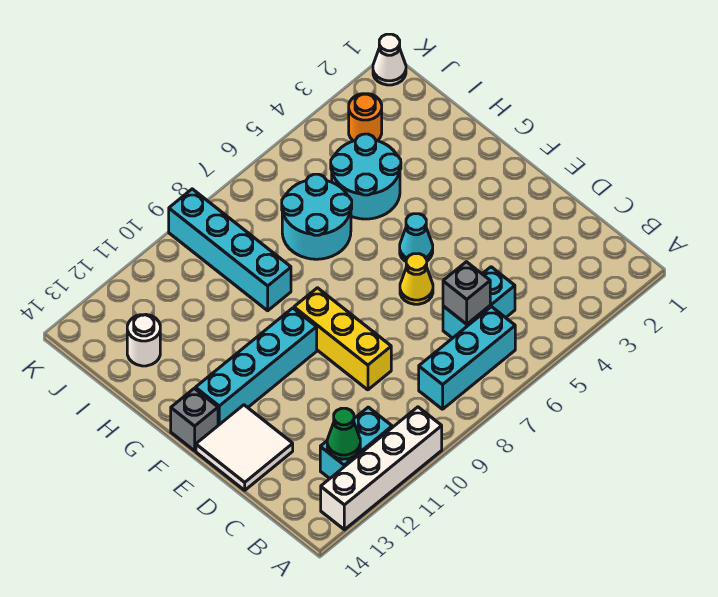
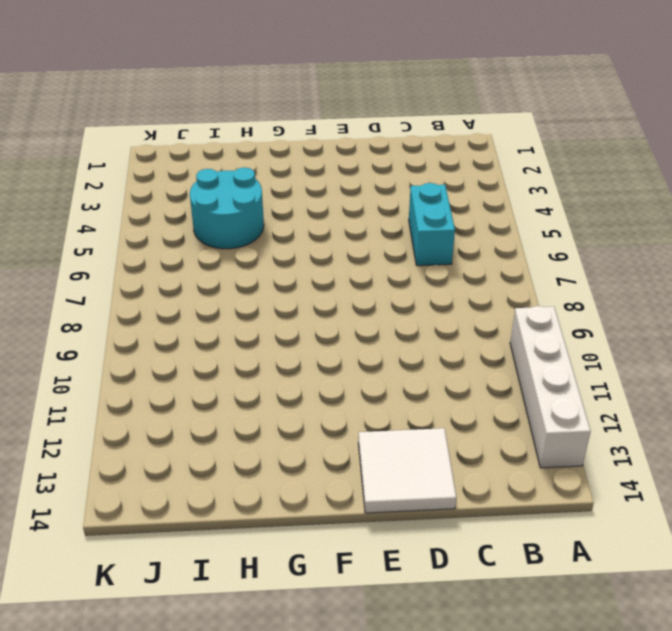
none -> cyan 1x3 brick [419,307,515,409]
none -> cyan 1x2 brick [320,407,392,478]
none -> yellow 1x3 brick [294,288,391,390]

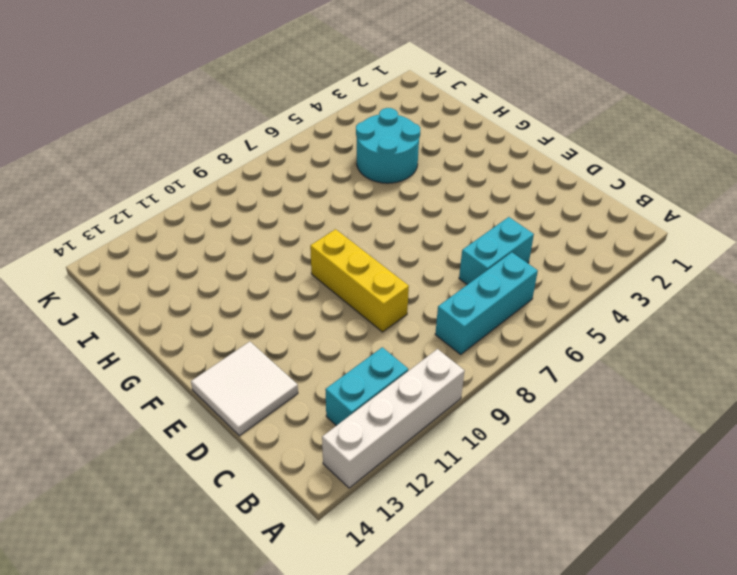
none -> yellow 1x1 cone [400,254,433,304]
none -> cyan 1x1 cone [400,214,433,261]
none -> cyan 1x4 brick [195,308,317,425]

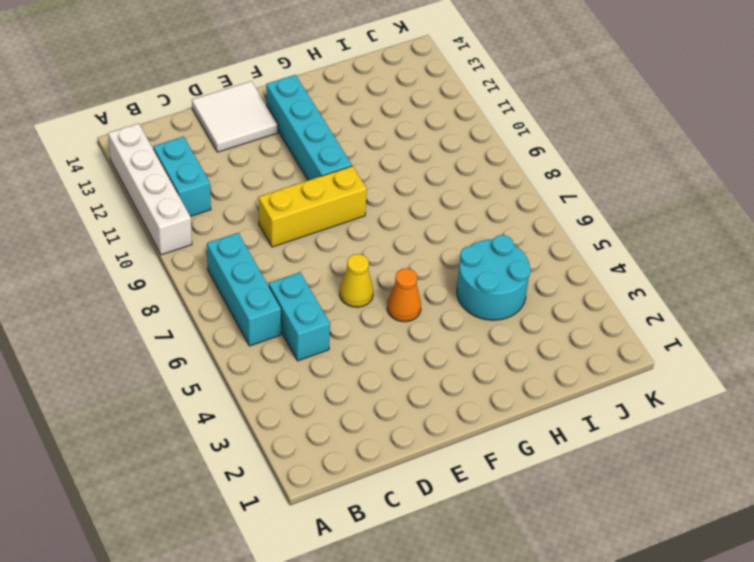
orange 1x1 cone [387,268,421,322] -> cyan 1x1 cone [400,214,433,261]
none -> grey 1x1 brick [171,388,218,451]
none -> cyan 2x2 round brick [282,174,352,259]
none -> cyan 1x4 brick [169,189,291,311]

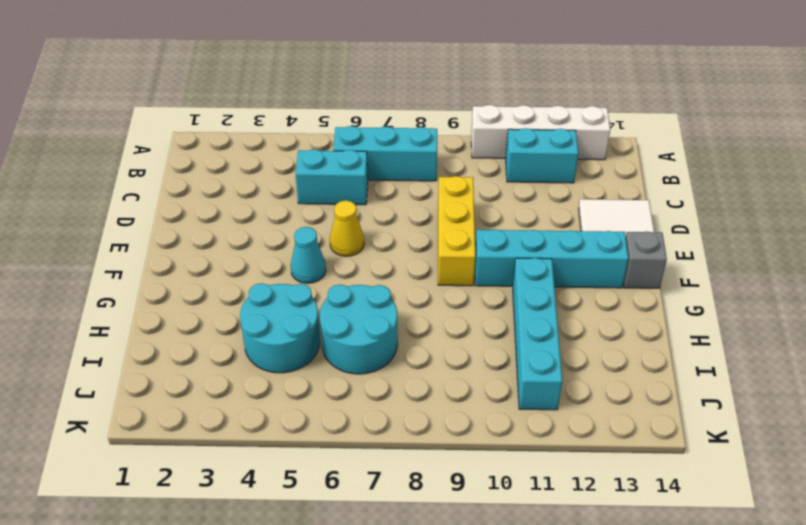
cyan 1x4 brick [513,258,562,410] -> cyan 1x4 brick moved to [169,189,291,311]
none -> white 1x1 round brick [127,315,160,366]
none -> orange 1x1 round brick [349,94,382,141]
none -> white 1x1 cone [373,34,406,85]

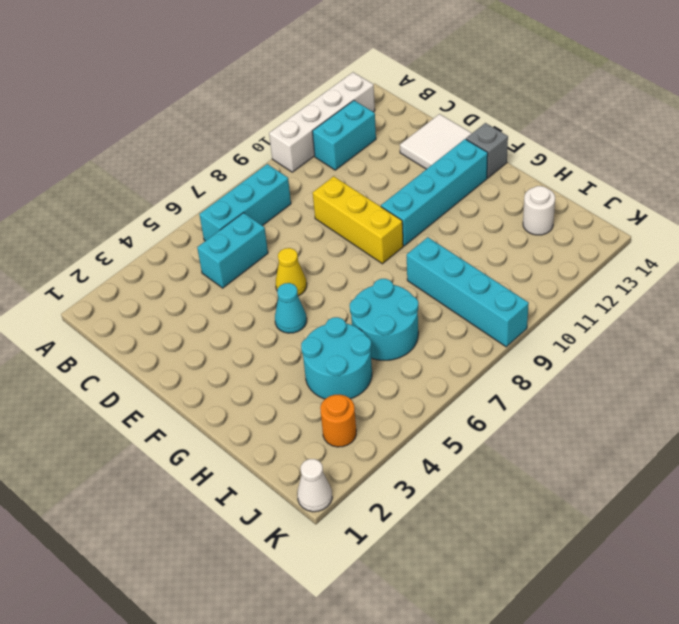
none -> green 1x1 cone [327,408,360,459]
none -> grey 1x1 brick [443,262,490,324]

